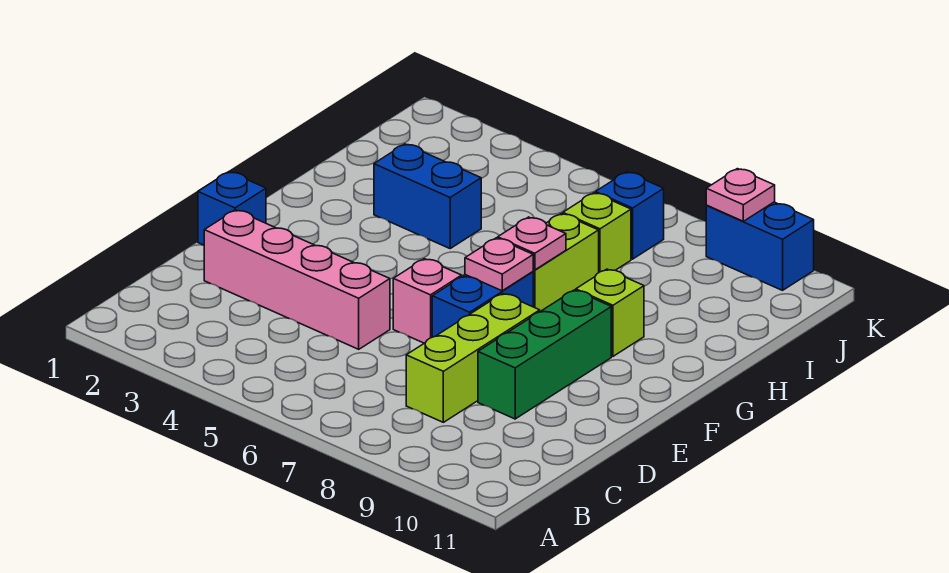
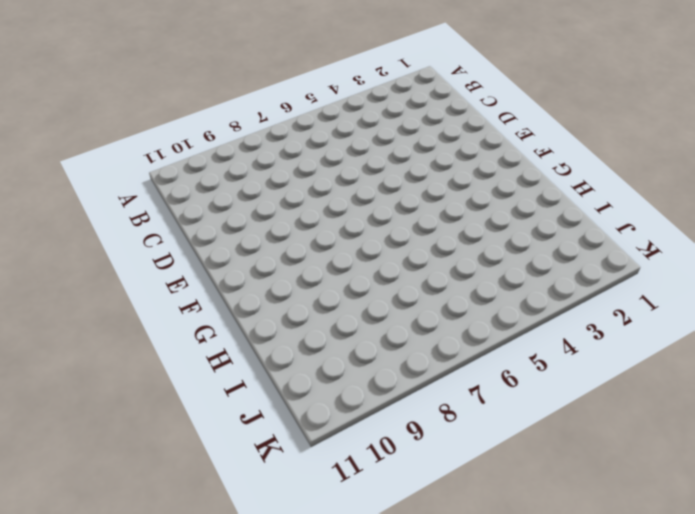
none -> lime 1x3 brick [406,293,540,422]
none -> pink 1x4 brick [204,210,390,349]
none -> green 1x3 brick [478,290,611,419]

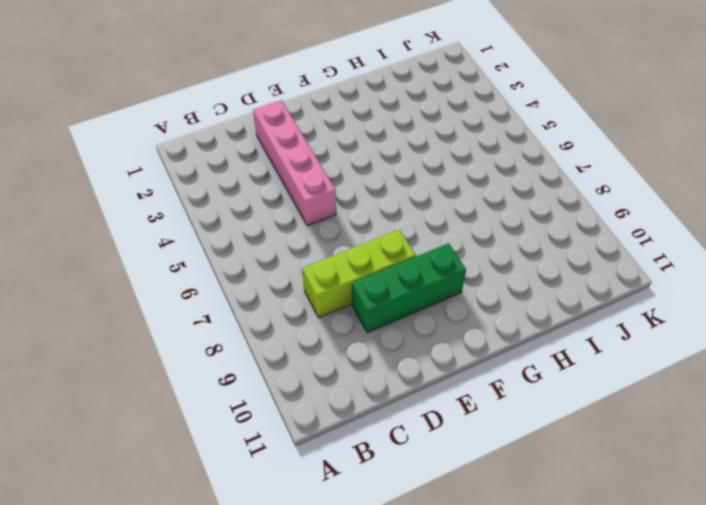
none -> blue 1x1 brick [198,172,266,245]
none -> pink 1x1 brick [393,259,462,343]
none -> blue 1x2 brick [432,272,533,337]

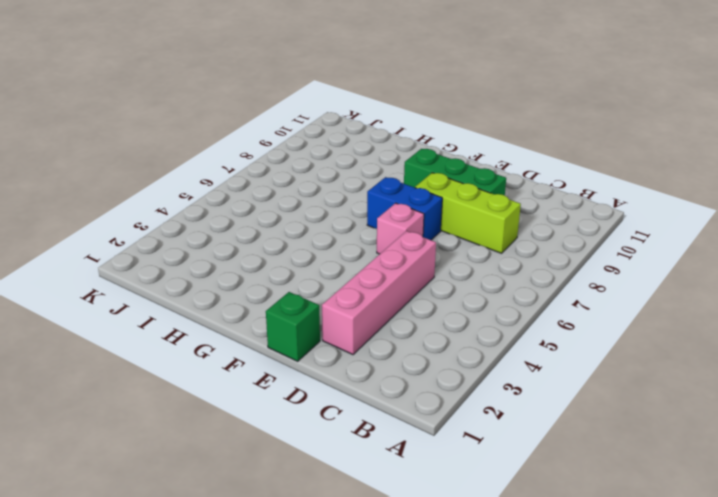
green 1x1 brick [266,292,320,361] -> blue 1x1 brick [198,172,266,245]
none -> lime 1x2 brick [533,213,599,311]
none -> lime 1x1 brick [576,269,644,356]
none -> blue 1x2 brick [374,144,481,248]

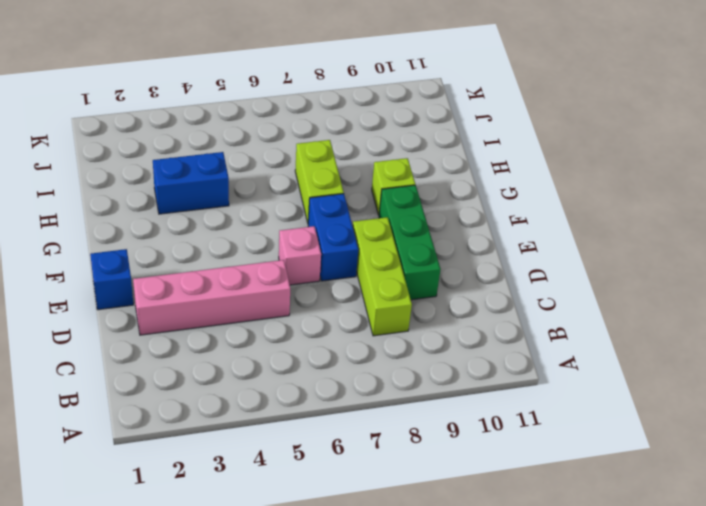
none -> lime 1x1 brick [563,193,631,272]
none -> blue 1x1 brick [595,172,664,259]
none -> blue 1x2 brick [706,202,814,290]

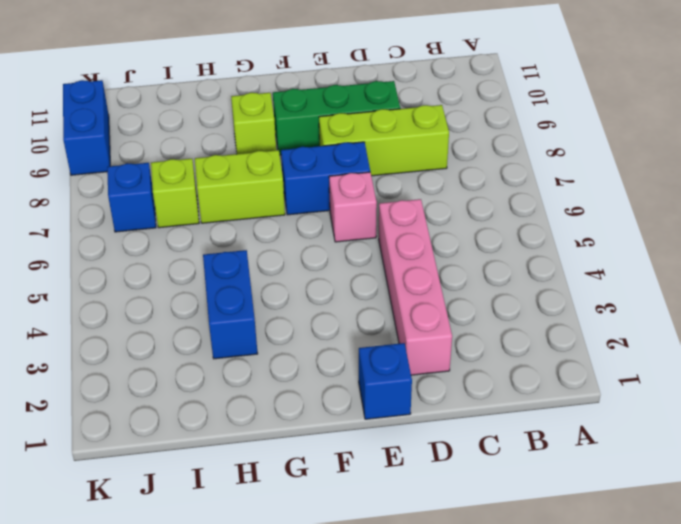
none -> pink 1x1 plate [465,238,533,291]
none -> pink 1x1 plate [498,217,566,270]
none -> pink 1x1 plate [706,169,775,221]

